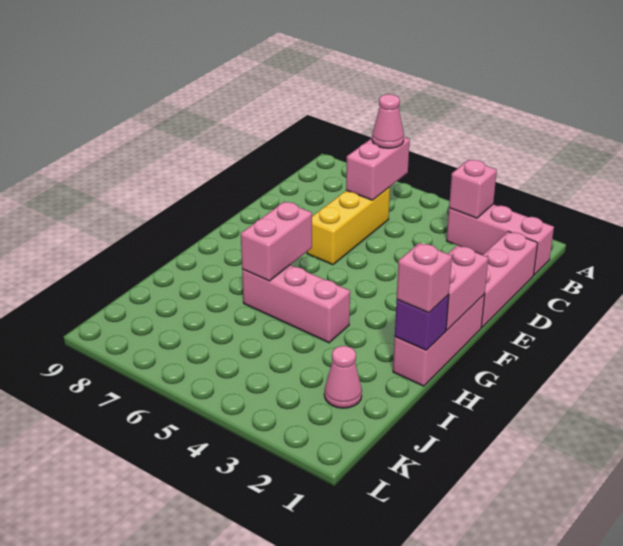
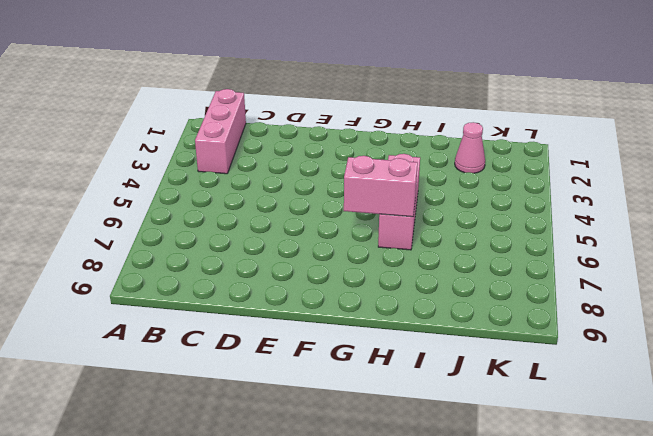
none -> pink 1x3 brick [481,232,538,328]
none -> yellow 1x3 brick [307,187,390,265]
none -> pink 1x3 brick [393,294,485,386]

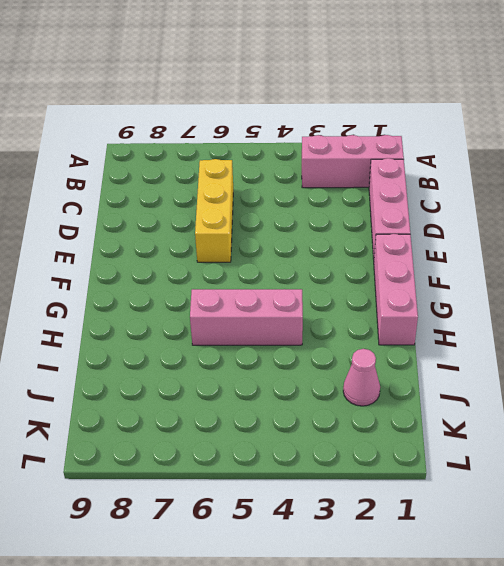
none -> pink 1x1 brick [449,160,497,218]
none -> pink 1x2 brick [346,137,410,200]
none -> pink 1x2 brick [446,245,488,330]

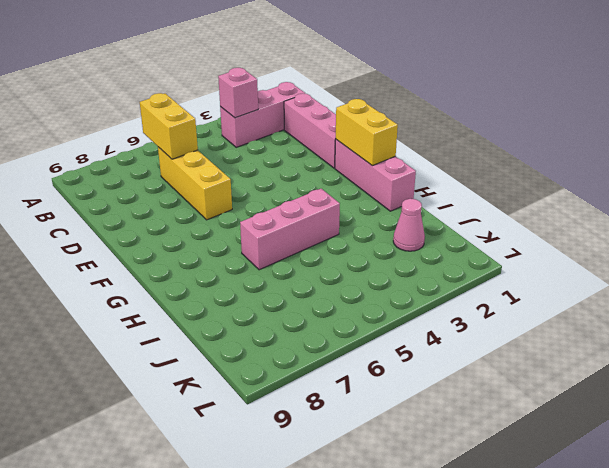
yellow 1x2 brick [140,93,198,159] -> pink 1x2 brick [346,137,410,200]
yellow 1x2 brick [336,99,398,166] -> pink 1x2 brick [446,245,488,330]
none -> pink 1x2 brick [241,202,312,281]
none -> purple 1x1 brick [395,295,449,350]
none -> pink 1x1 cone [372,94,404,148]

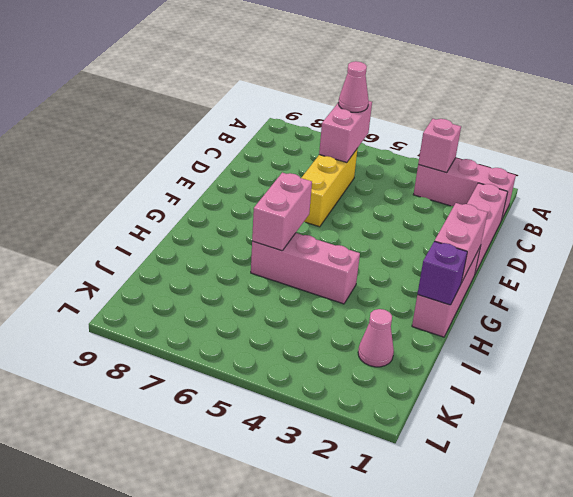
none -> pink 1x1 brick [397,243,452,313]

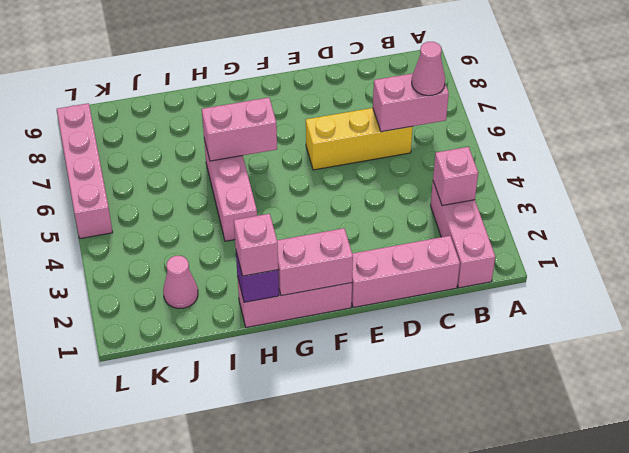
pink 1x4 brick [57,103,113,239] -> none

